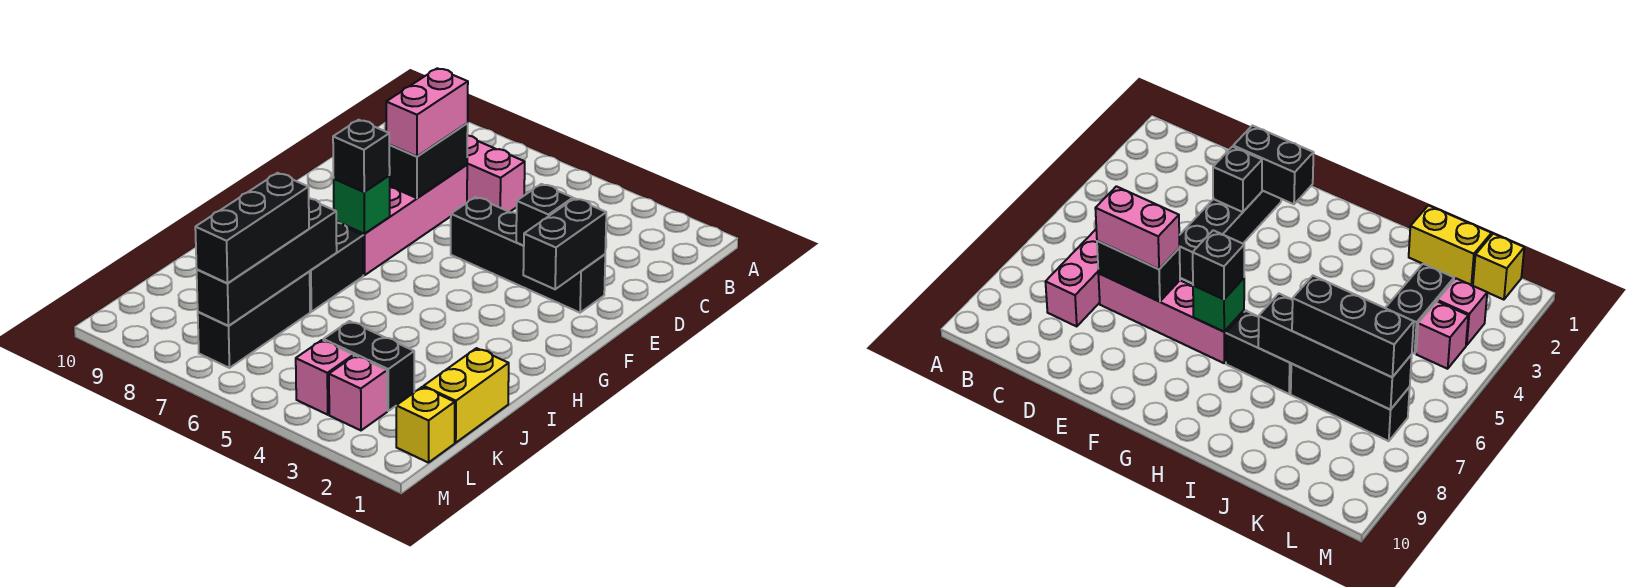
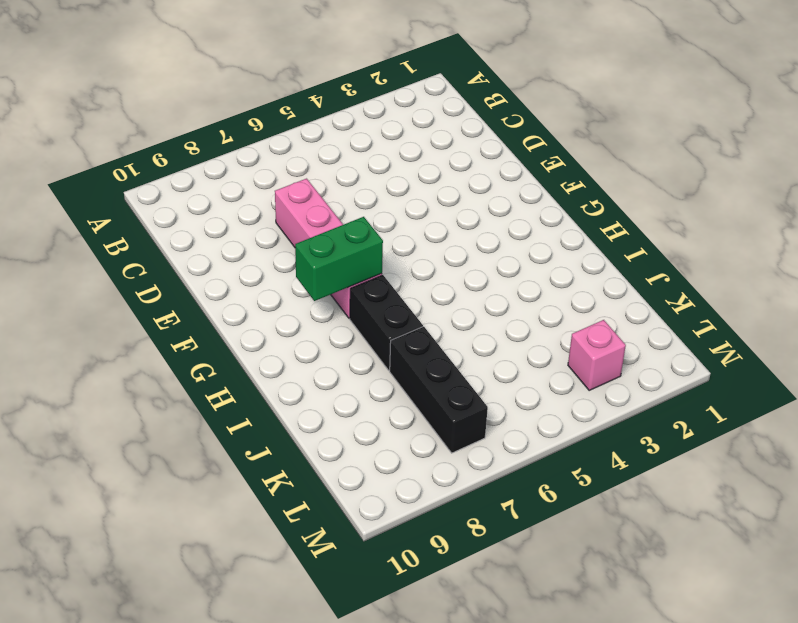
green 1x2 brick [295,217,383,301] -> green 1x1 brick [334,176,390,234]
none -> pink 1x3 brick [467,135,525,212]
none -> black 1x4 brick [451,197,605,313]
none -> yellow 1x2 brick [424,348,509,443]

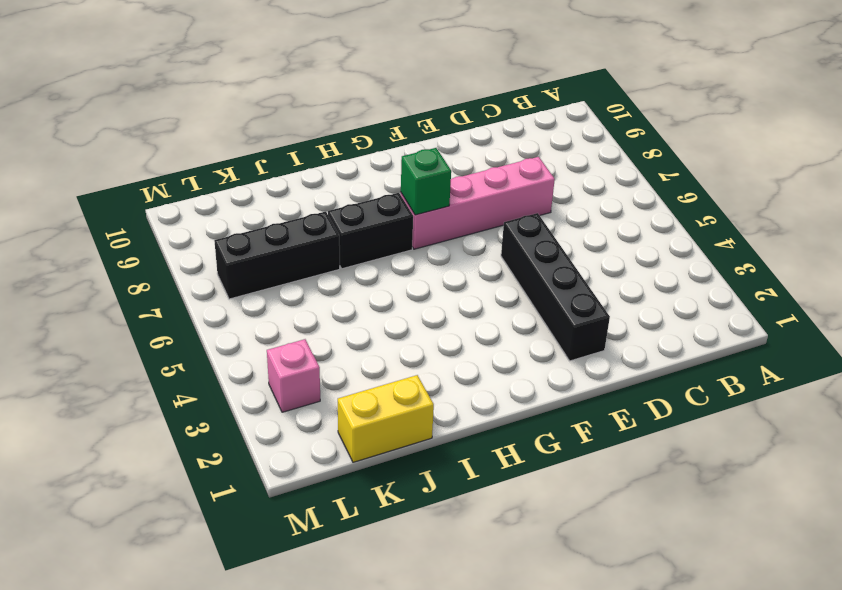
none -> pink 1x3 brick [467,135,525,212]
none -> black 1x2 brick [323,321,414,411]
none -> yellow 1x1 brick [396,387,455,463]

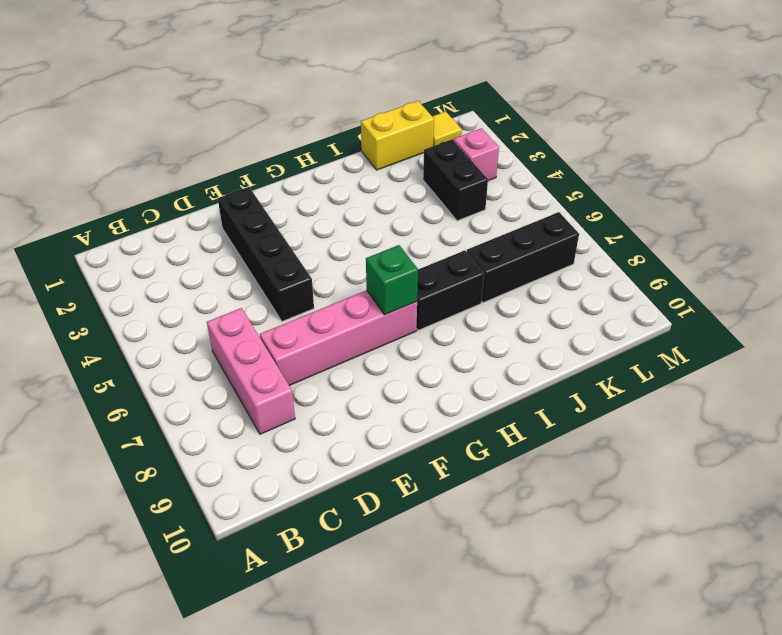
yellow 1x1 tile [432,112,462,146] -> yellow 1x1 brick [396,387,455,463]
none -> pink 1x1 brick [296,340,354,415]
none -> black 1x2 brick [389,123,468,198]
none -> black 1x2 brick [523,198,606,289]

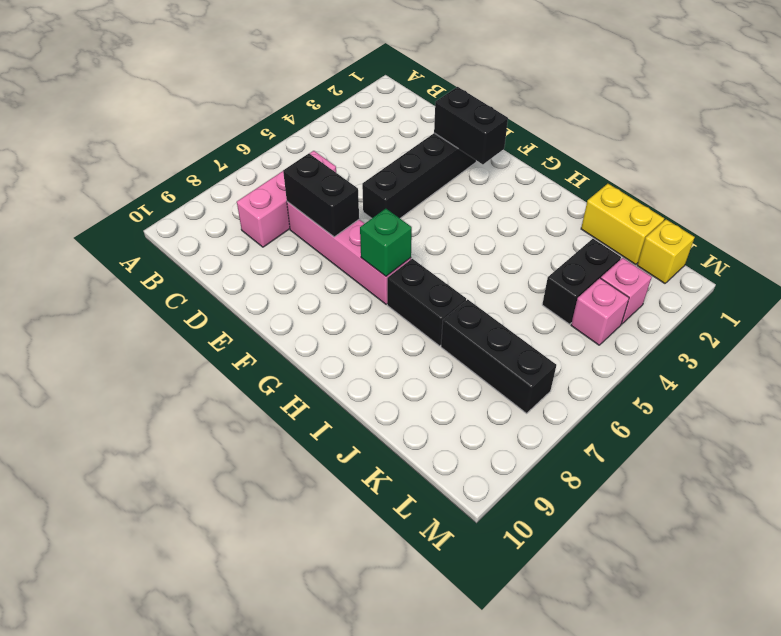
none -> black 1x1 brick [516,184,573,246]
none -> black 1x4 brick [197,198,337,326]
none -> pink 1x2 brick [386,68,468,157]

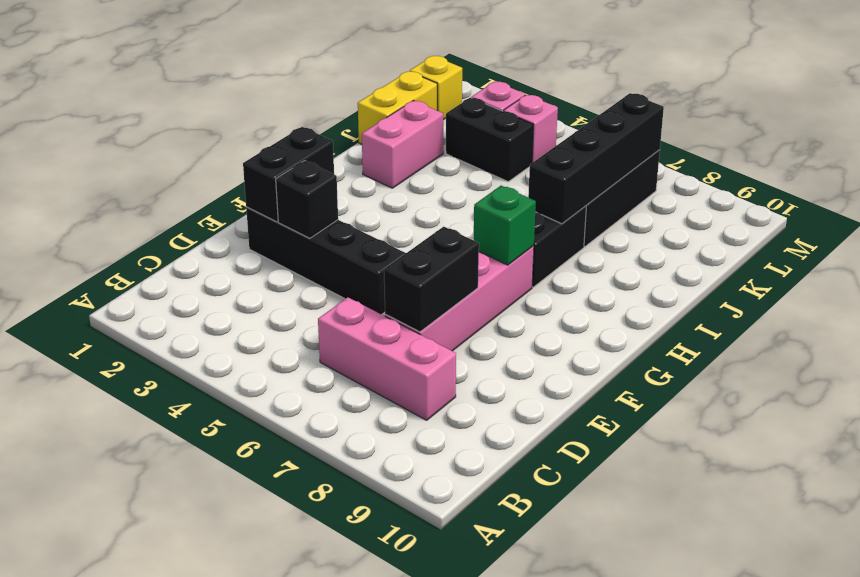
pink 1x2 brick [362,101,443,188] -> pink 1x2 brick moved to [386,68,468,157]
none -> black 1x1 brick [333,120,390,192]
none -> black 1x3 brick [195,173,309,283]

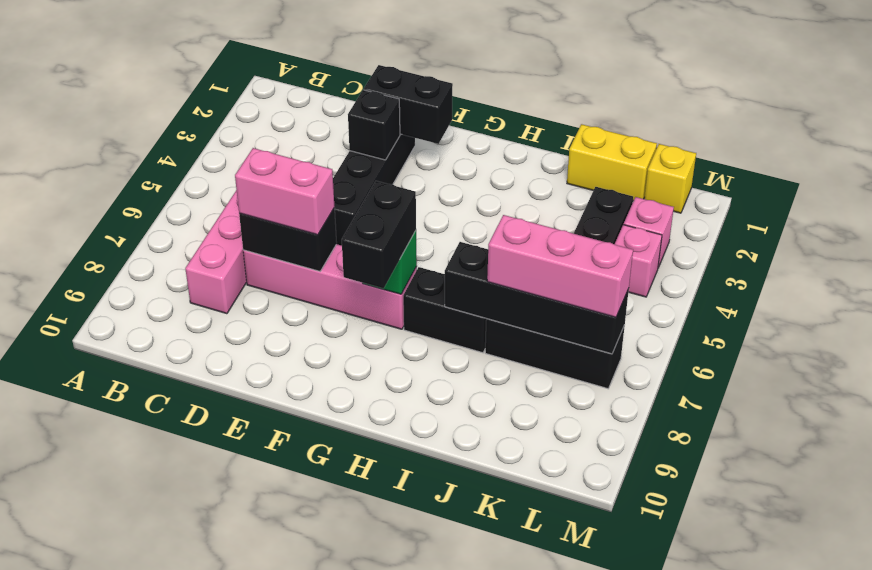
black 1x2 brick [342,181,416,288] -> black 1x1 brick [333,120,390,192]
pink 1x3 brick [487,215,633,317] -> black 1x3 brick [195,173,309,283]

